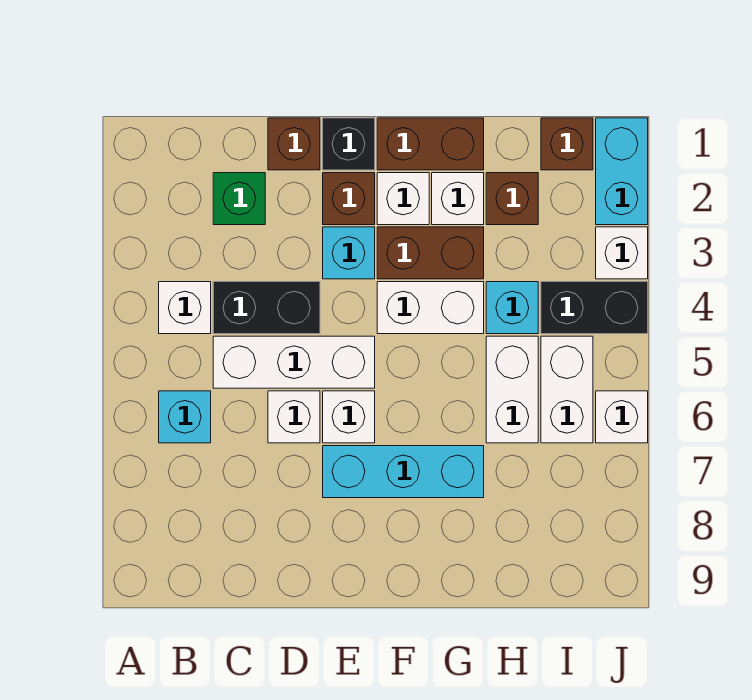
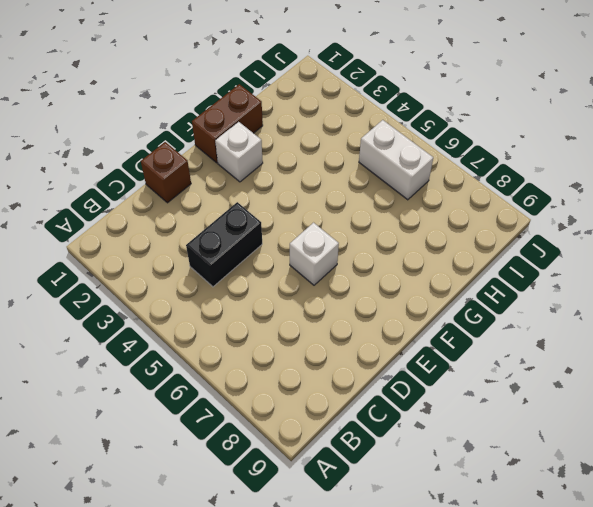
none -> white 1x1 brick [159,282,211,334]
none -> cyan 1x1 brick [159,391,211,443]
none -> green 1x1 brick [213,173,265,225]

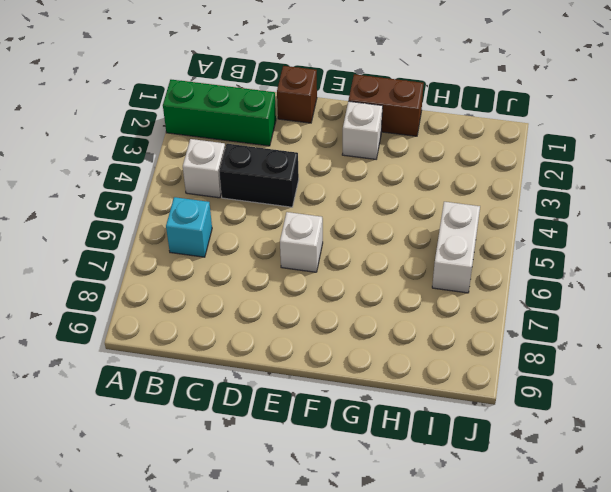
green 1x3 brick [163,80,276,146] -> green 1x1 brick [213,173,265,225]
none -> white 1x3 brick [213,336,375,388]
none -> white 1x1 brick [268,391,320,443]
none -> black 1x1 brick [323,118,375,170]

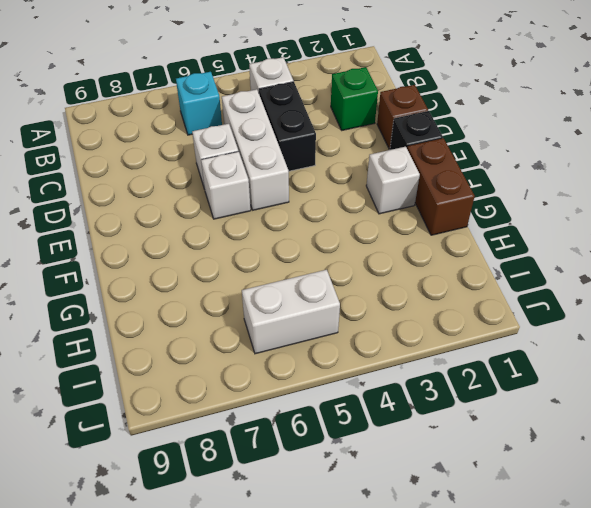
none -> brown 1x1 brick [323,173,375,225]
none -> cyan 1x1 brick [323,227,375,279]
none -> cyan 1x3 brick [323,446,484,498]

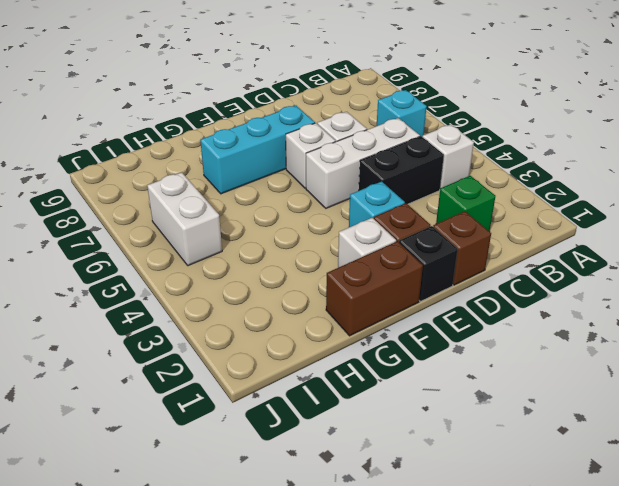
none -> brown 1x2 brick [377,227,484,279]
none -> white 1x2 brick [377,282,484,334]
none -> white 1x1 brick [432,173,484,225]

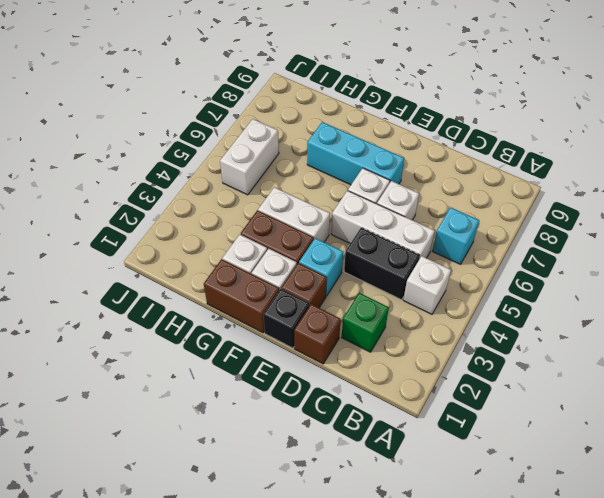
none -> brown 1x1 brick [486,173,538,225]
none -> cyan 1x1 brick [486,282,538,334]
none -> white 1x2 brick [486,336,538,443]

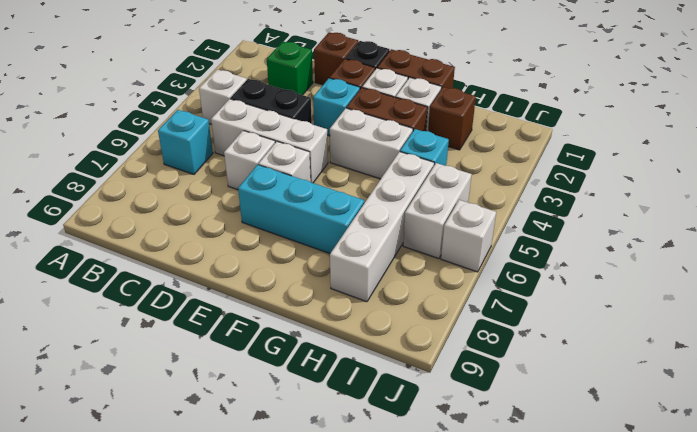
white 1x4 brick [330,152,434,302] -> white 1x2 brick [486,336,538,443]
none -> brown 1x1 brick [541,118,593,170]
none -> black 1x2 brick [541,282,648,334]
none -> cyan 1x2 brick [596,118,648,225]

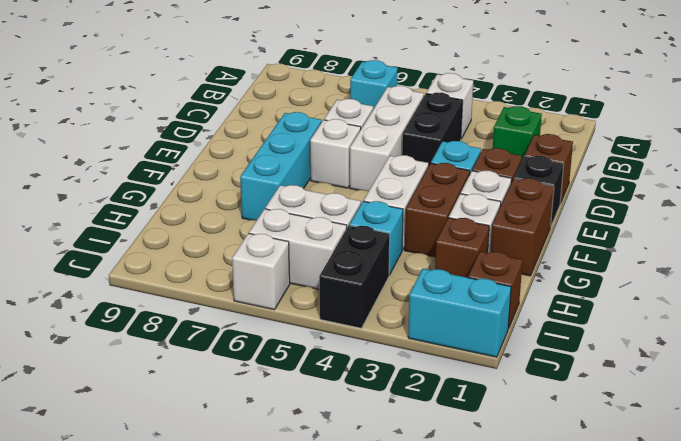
none -> white 1x1 brick [596,227,648,279]

